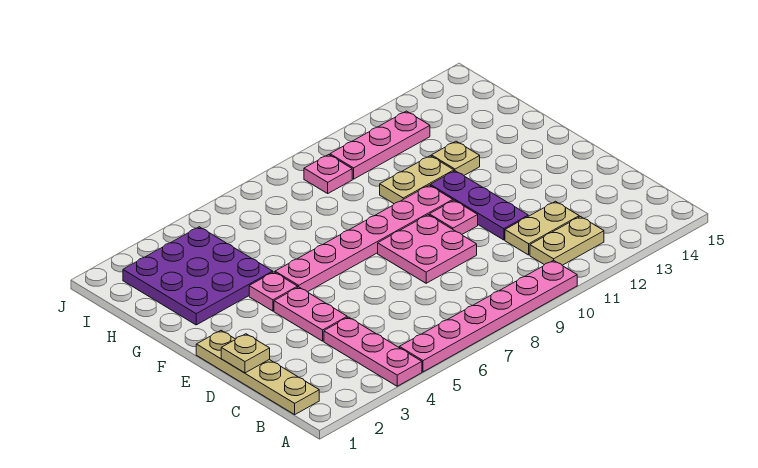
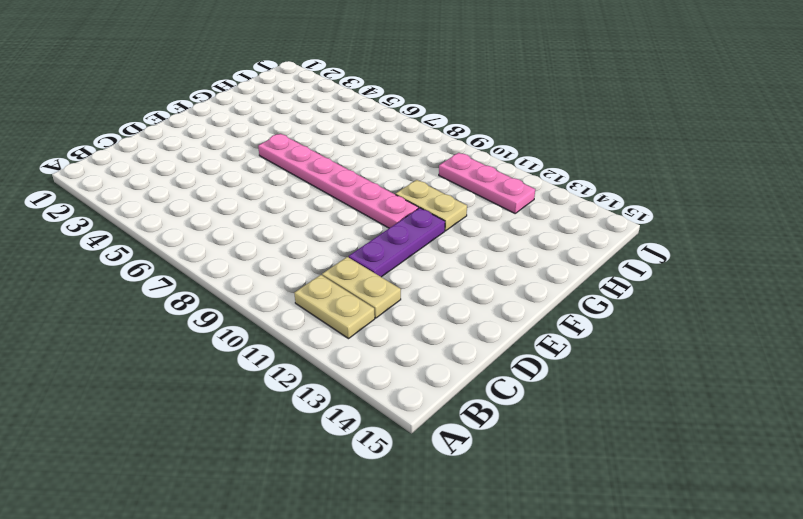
none -> pink 1x3 plate [324,317,422,386]
none -> pink 1x6 plate [399,260,577,372]
none -> tan 1x4 plate [196,331,319,415]

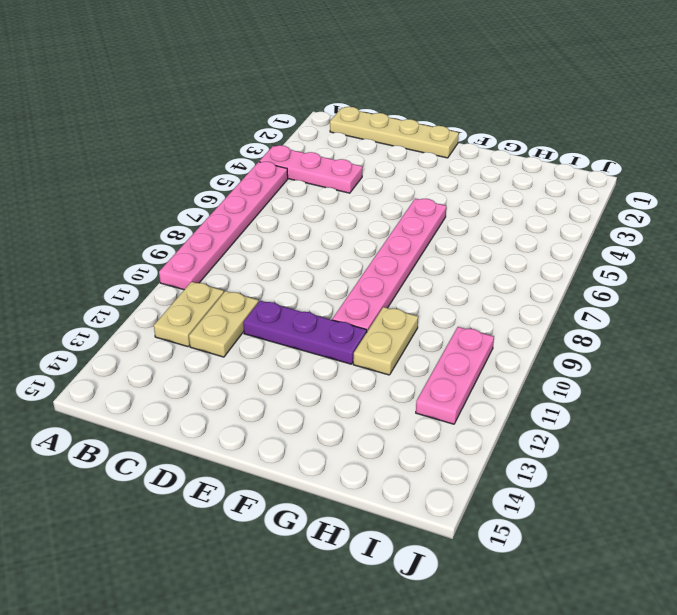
none -> pink 1x2 plate [274,287,347,341]
none -> pink 2x2 plate [378,215,477,283]
none -> pink 1x1 plate [429,200,478,234]

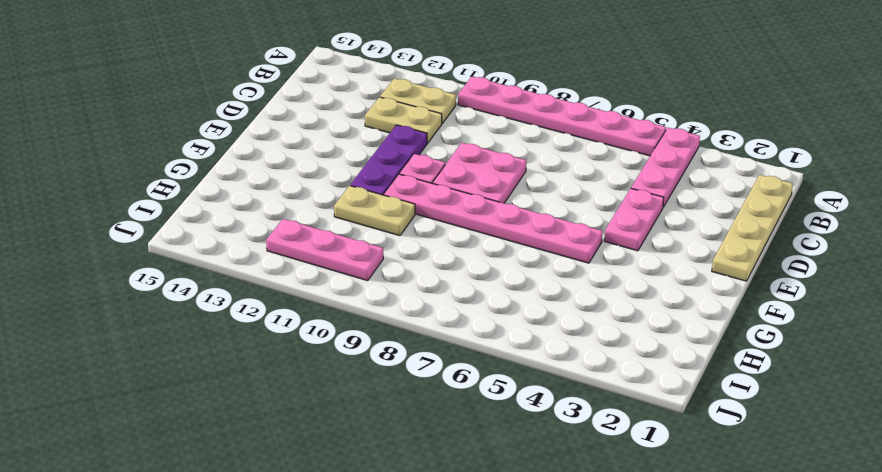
none -> pink 1x1 plate [249,272,298,311]
none -> purple 3x3 plate [123,227,273,325]
none -> tan 1x1 plate [431,141,480,175]

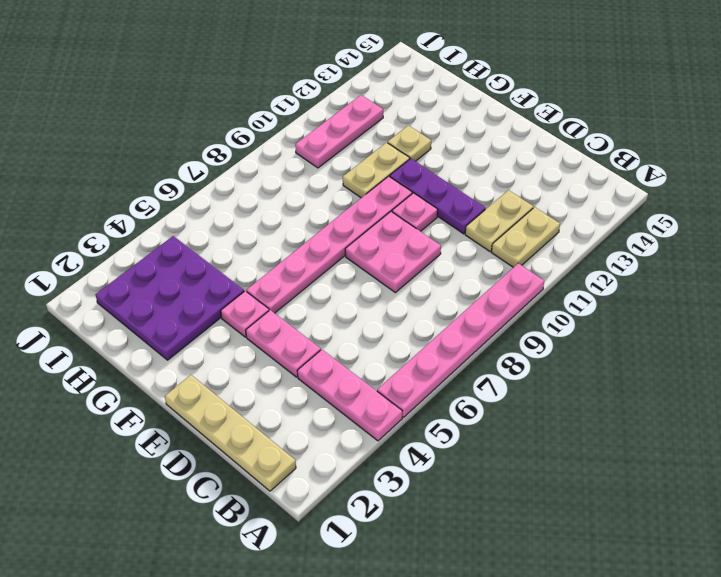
none -> pink 1x1 plate [304,155,352,193]
none -> tan 1x1 plate [221,334,270,373]

